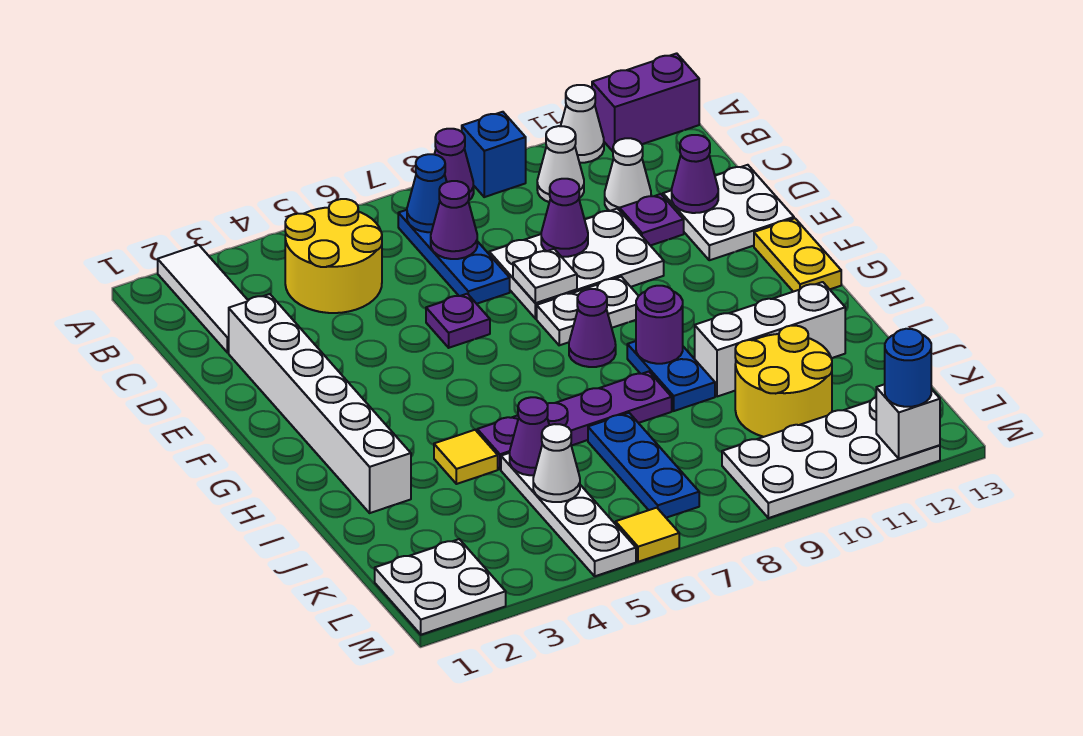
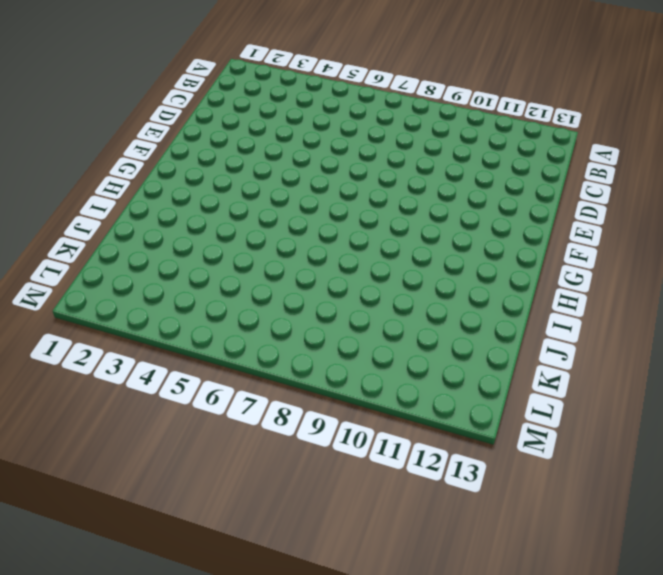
none -> white 1x3 tile [158,245,248,353]
none -> purple 1x1 cone [434,129,474,201]
none -> blue 1x1 brick [462,112,526,197]
none -> white 1x1 cone [561,85,604,163]

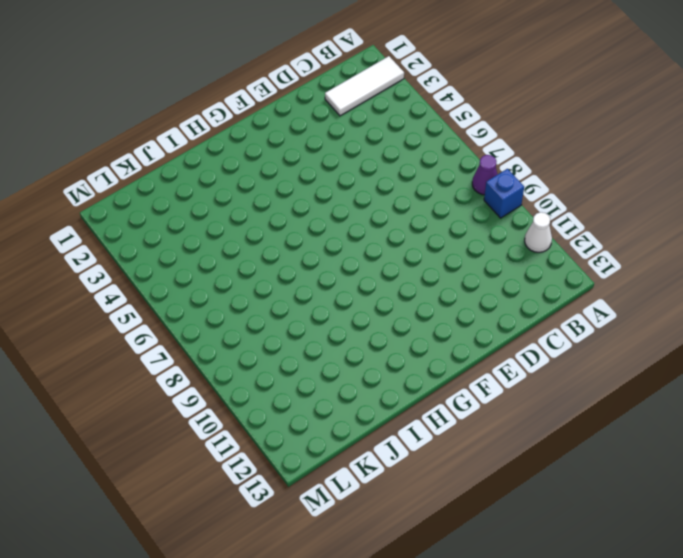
none -> purple 1x2 brick [592,53,699,151]
none -> yellow 2x2 round brick [285,199,382,313]
none -> blue 1x3 plate [398,210,510,304]
none -> white 1x1 cone [537,126,584,202]

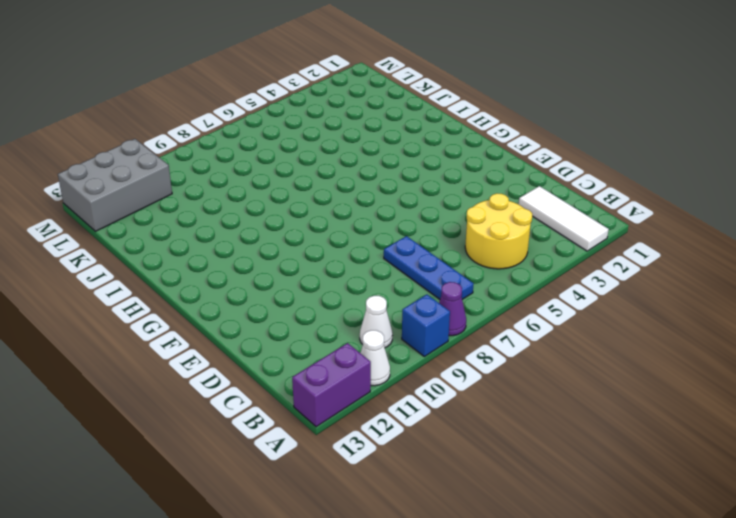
grey 2x3 brick [58,139,172,231] -> white 2x4 plate [722,398,940,518]
none -> white 1x1 cone [605,138,651,211]
none -> white 1x6 brick [229,294,411,513]
none -> white 2x3 plate [489,209,664,319]
none -> purple 1x1 plate [620,194,684,246]

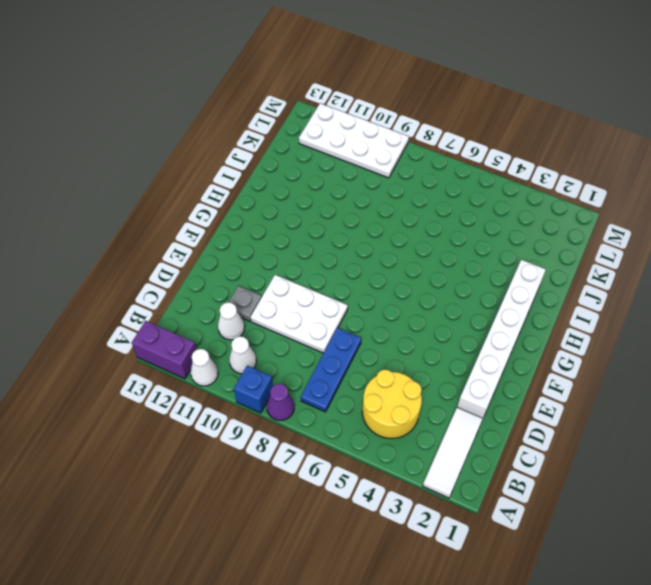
grey 1x1 plate [229,286,262,321] -> purple 1x1 plate [620,194,684,246]
none -> white 2x2 plate [663,165,794,260]
none -> purple 1x1 plate [426,294,490,348]
none -> white 1x2 plate [537,277,638,345]
none -> yellow 1x2 plate [754,218,841,292]

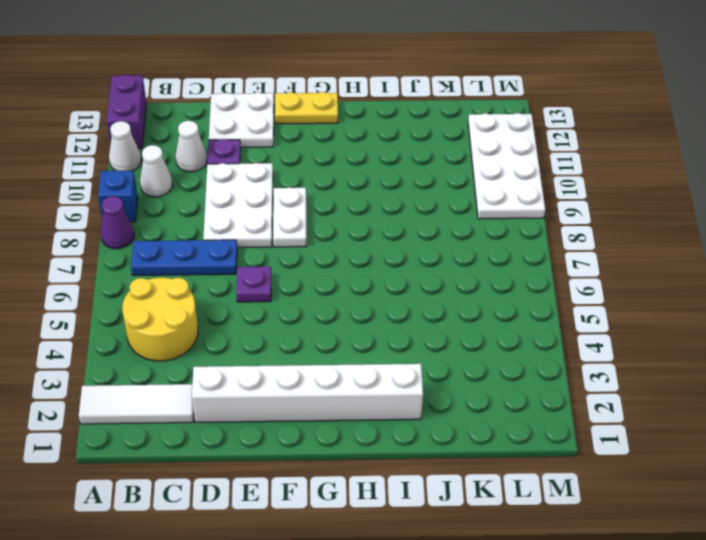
none -> purple 1x1 cone [569,289,616,367]
none -> blue 1x2 plate [627,341,715,411]
none -> yellow 1x1 tile [434,430,498,484]
none -> purple 1x4 plate [477,372,672,469]

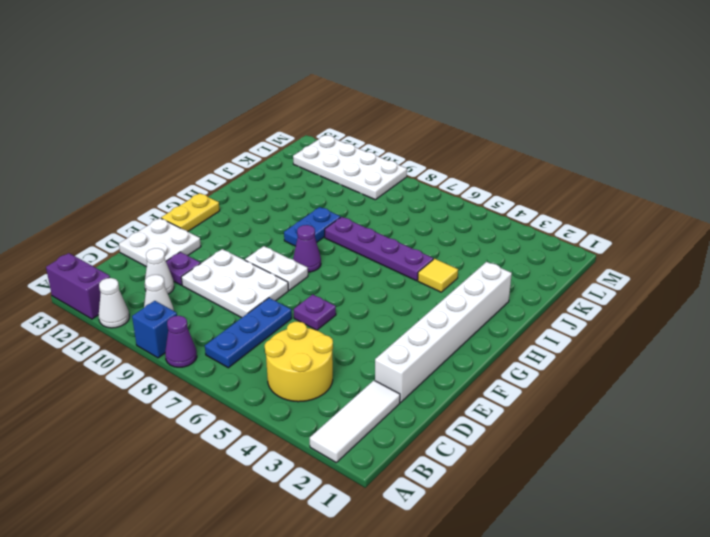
none -> white 1x3 brick [695,282,845,397]
none -> white 1x4 plate [501,453,636,576]
none -> blue 1x3 plate [588,413,699,518]
none -> yellow 2x2 round brick [735,326,832,437]

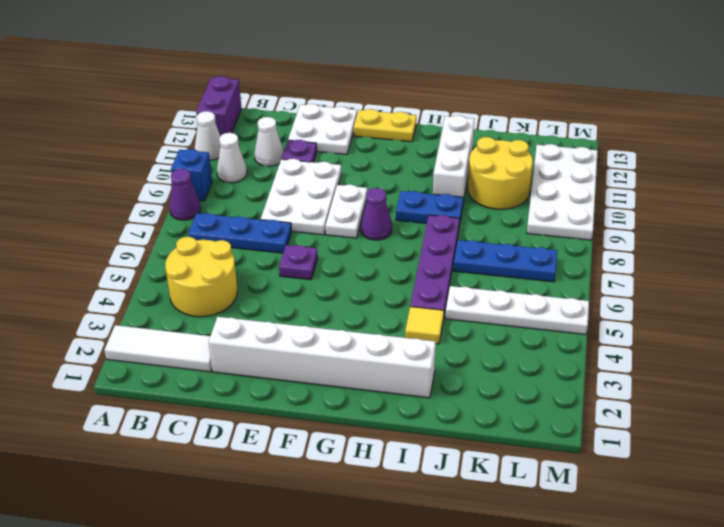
none -> white 2x2 plate [375,539,506,635]
none -> yellow 1x1 tile [616,508,679,562]
none -> blue 1x1 cone [407,154,447,232]
none -> purple 1x1 cone [431,181,477,259]

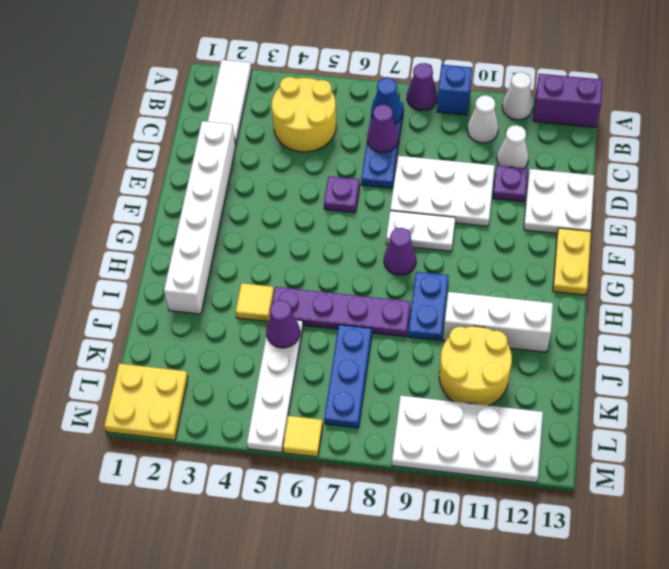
yellow 2x2 plate [104,364,188,440] -> white 2x2 plate [375,539,506,635]
none -> purple 1x1 cone [541,179,588,257]
none -> purple 1x1 cone [672,135,718,213]
none -> white 1x1 plate [513,249,577,303]
none -> purple 1x1 round brick [636,286,683,364]

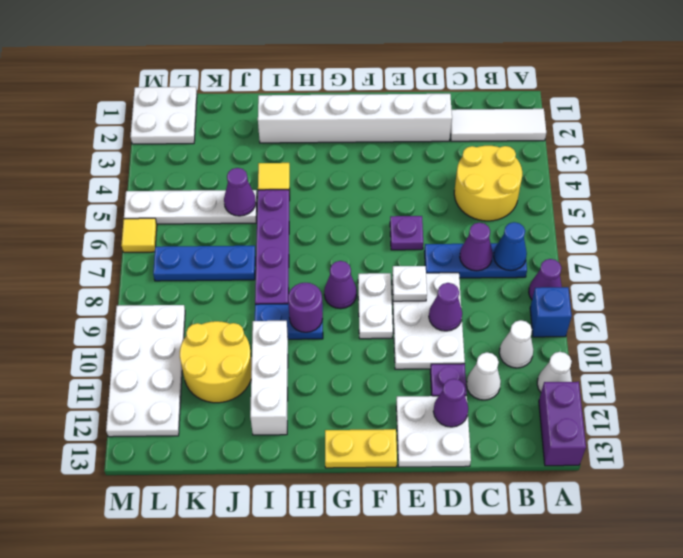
none -> white 1x1 cone [533,424,580,502]
none -> white 1x1 brick [876,384,940,459]
none -> blue 1x1 round brick [885,329,931,407]

